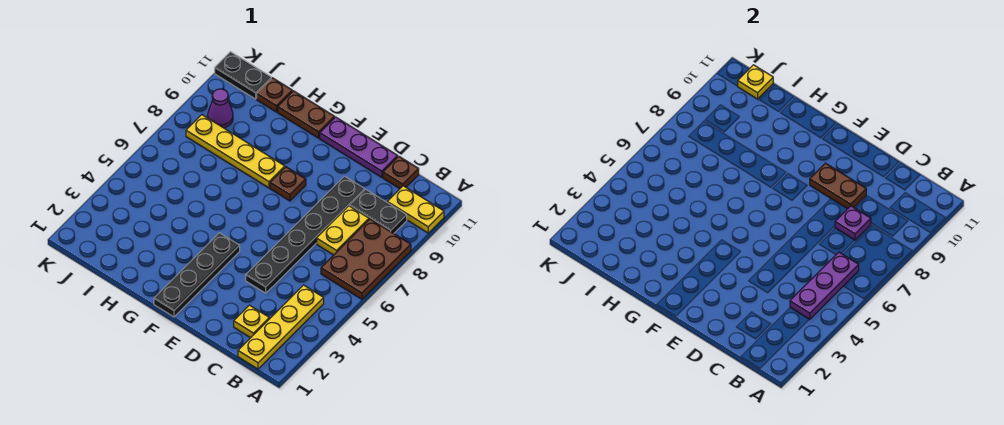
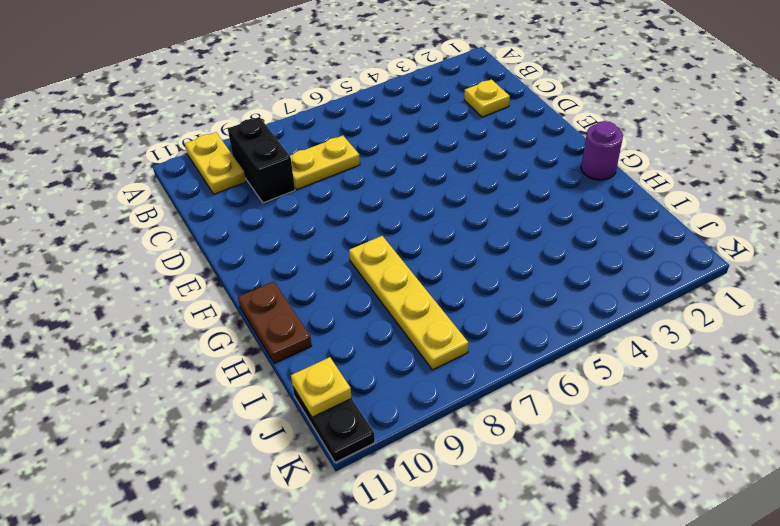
black 1x2 brick [228,117,295,203] -> black 1x2 plate [350,189,407,233]
purple 1x1 round brick [581,121,623,180] -> none
none -> brown 2x3 plate [321,219,411,299]
none -> yellow 1x4 plate [238,285,324,369]
none -> brown 1x1 plate [383,156,419,189]

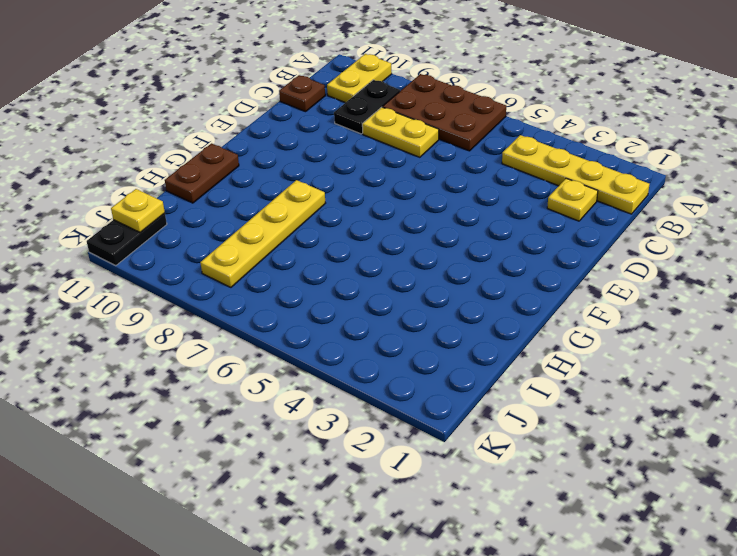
none -> black 1x6 plate [246,176,364,293]
none -> purple 1x3 plate [320,117,398,177]
none -> black 1x4 plate [154,233,240,317]

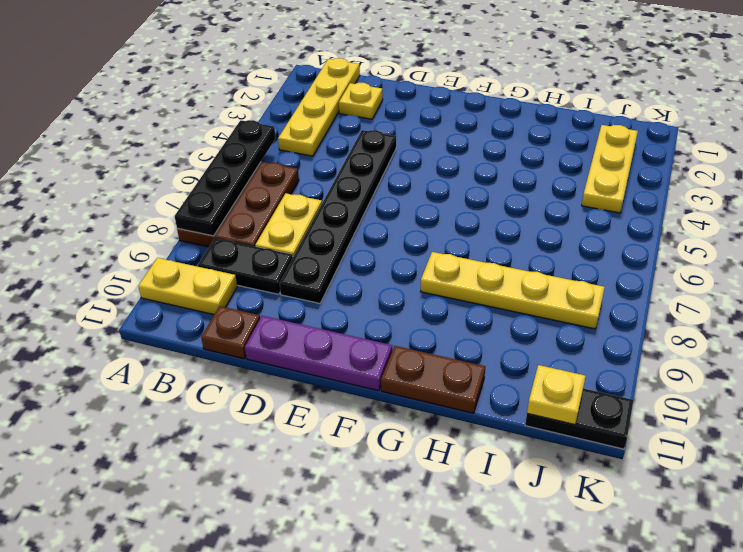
black 1x4 plate [175,120,276,236] -> black 1x4 plate moved to [154,233,240,317]
yellow 1x3 plate [582,125,638,213] -> none
none -> brown 1x1 plate [270,167,306,201]
none -> brown 1x1 plate [257,78,292,112]
none -> purple 1x1 cone [208,89,233,128]

